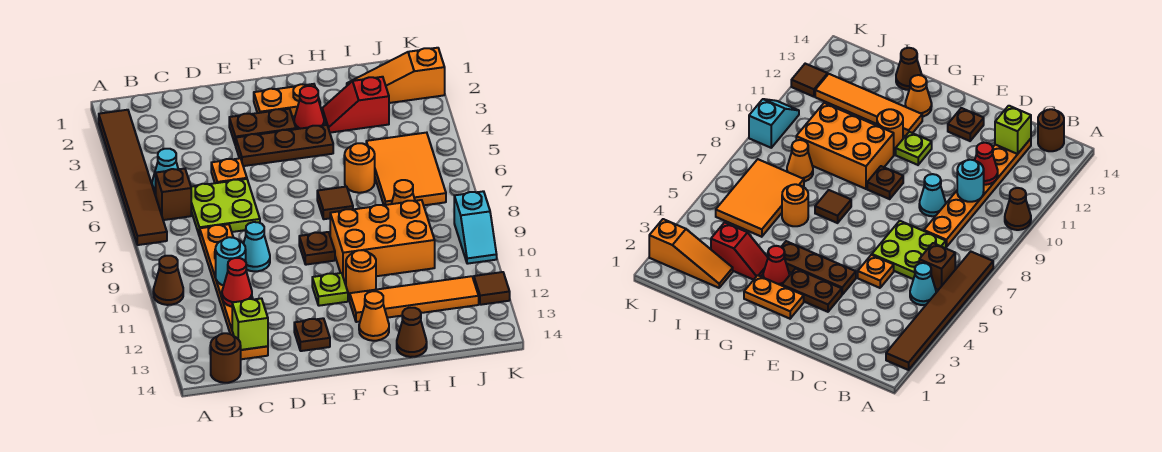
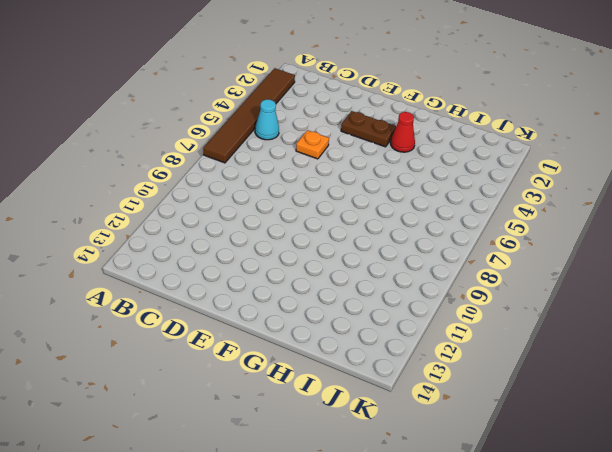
none -> brown 1x1 cone [153,256,183,305]
none -> brown 1x1 brick [156,169,191,220]
none -> brown 1x1 round brick [211,333,241,383]
none -> lime 2x2 plate [191,179,260,236]

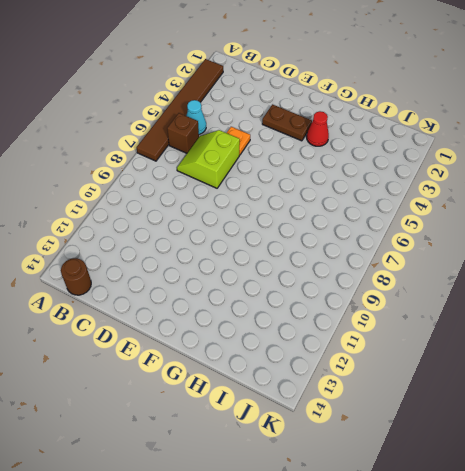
lime 2x2 slope [177,130,240,188] -> lime 2x2 plate [191,179,260,236]
none -> brown 1x1 cone [153,256,183,305]
none -> orange 1x6 plate [200,224,268,359]
none -> cyan 1x1 cone [243,222,270,271]
none -> brown 1x3 plate [236,125,333,166]

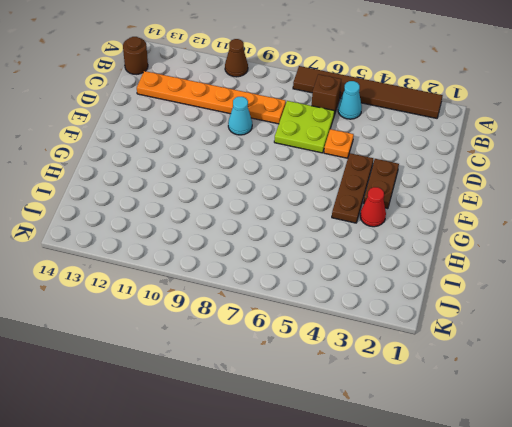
none -> brown 1x1 plate [294,318,330,351]
none -> orange 1x2 plate [254,84,320,116]
none -> brown 1x1 plate [299,232,335,265]
none -> lime 1x1 plate [312,273,348,306]

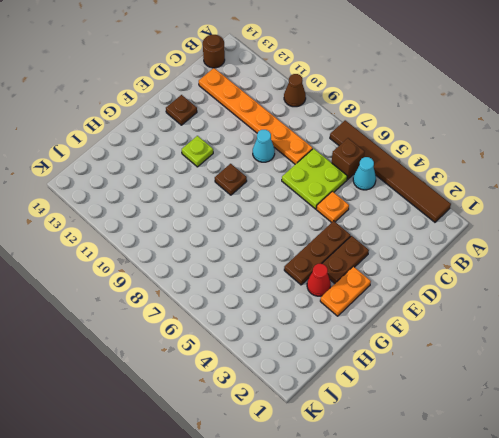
none -> brown 1x1 tile [317,187,353,219]
none -> orange 2x3 brick [330,200,435,281]
none -> orange 1x1 round brick [346,250,376,296]
none -> orange 1x4 tile [350,276,479,322]

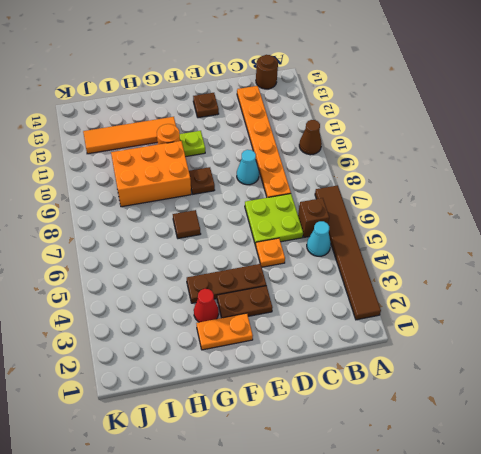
none -> orange 1x1 cone [359,291,389,341]
none -> red 1x2 slope [322,77,389,133]
none -> orange 1x1 round brick [345,143,375,193]
none -> brown 1x1 cone [397,308,427,357]

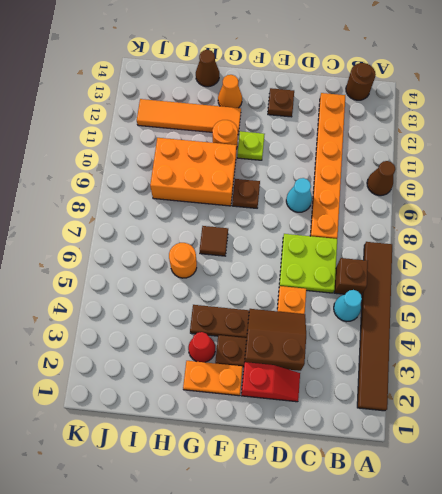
red 1x2 slope [241,362,300,402] -> red 1x2 slope moved to [322,77,389,133]
brown 2x2 slope [244,309,306,371] -> none
none -> orange 1x3 slope [347,48,445,103]
none -> orange 2x3 tile [366,133,446,205]
none -> orange 1x1 cone [392,180,415,204]
none -> cyan 1x2 slope [454,191,497,264]

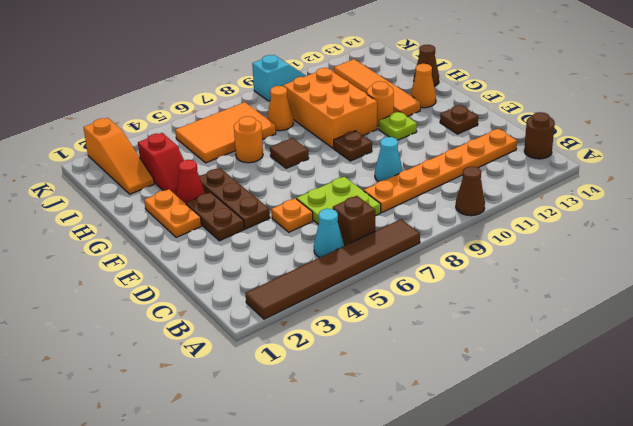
none -> brown 1x1 tile [474,272,510,305]
none -> cyan 1x1 round brick [216,237,246,286]
none -> red 1x1 cone [222,258,252,307]
none -> lime 1x1 brick [232,298,268,350]

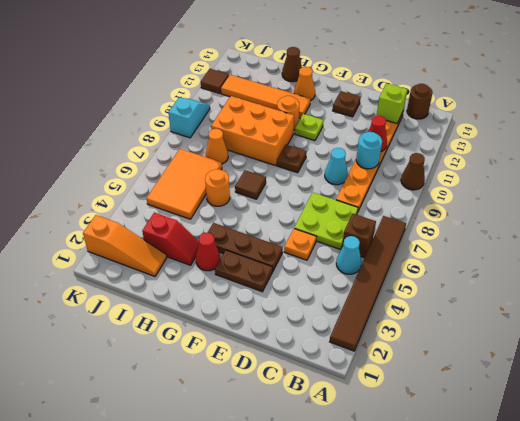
none -> orange 1x2 plate [254,84,320,116]

